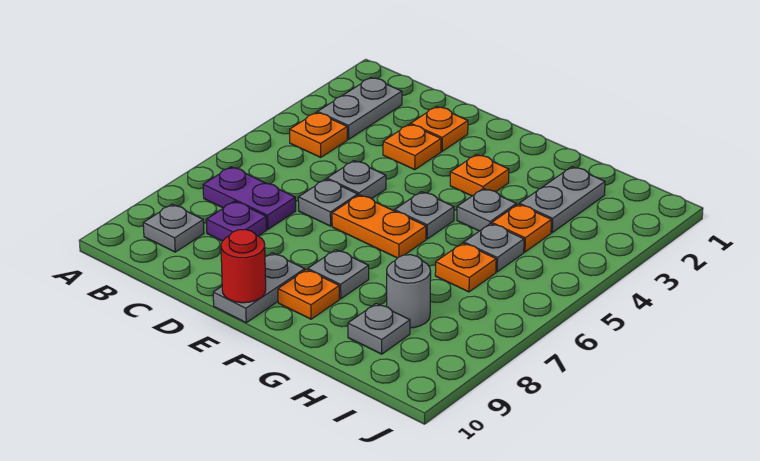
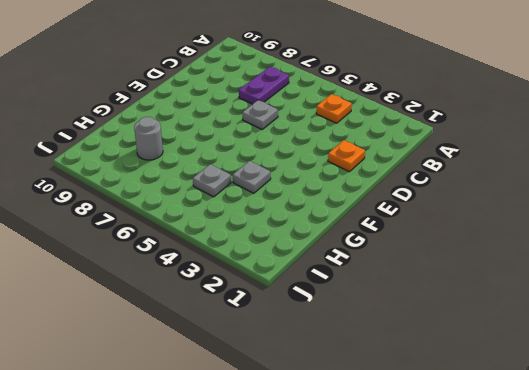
none -> grey 1x2 plate [318,78,402,139]
none -> grey 1x1 plate [143,204,204,252]
none -> purple 1x1 plate [206,201,267,241]

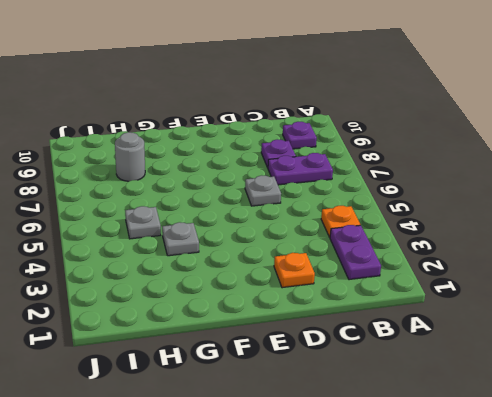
purple 1x2 plate [330,225,381,280] -> grey 1x2 plate [318,78,402,139]
purple 1x1 plate [283,122,317,149] -> grey 1x1 plate [143,204,204,252]
none -> orange 1x1 plate [383,124,441,170]
none -> grey 1x1 plate [327,161,386,199]
none -> orange 1x2 plate [332,195,426,258]

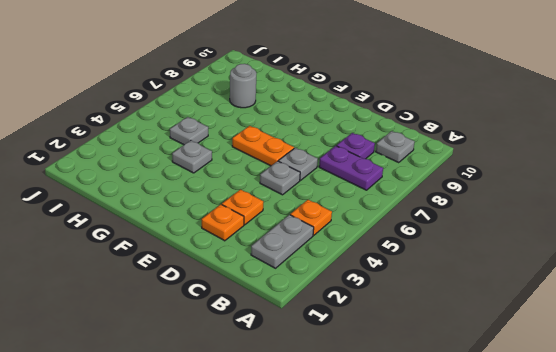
none -> grey 1x2 plate [213,253,305,323]
none -> orange 1x1 plate [450,154,509,196]
none -> grey 1x1 plate [395,192,454,239]

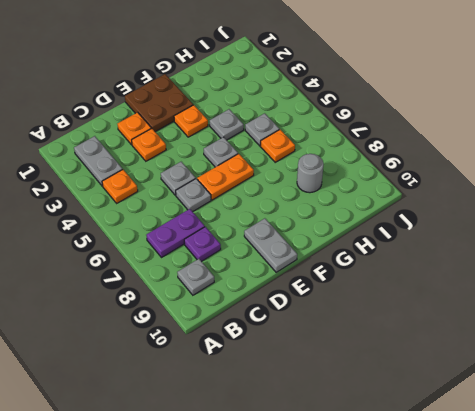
brown 2x2 plate [125,74,193,132] -> none
none -> grey 1x1 plate [308,250,369,299]
none -> orange 1x1 plate [278,270,339,319]
none -> grey 1x2 plate [519,167,605,232]

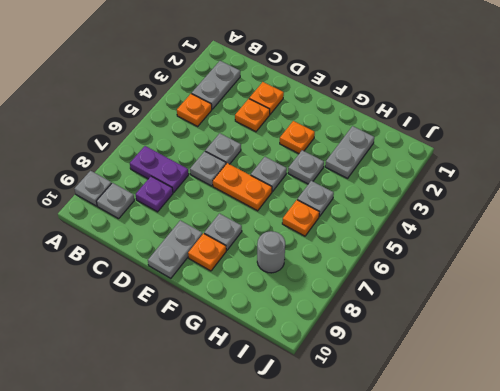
grey 1x1 plate [75,171,112,206] -> grey 1x1 plate moved to [348,303,410,354]
none -> orange 1x1 plate [492,204,551,252]
none -> red 1x1 round brick [221,229,266,303]

